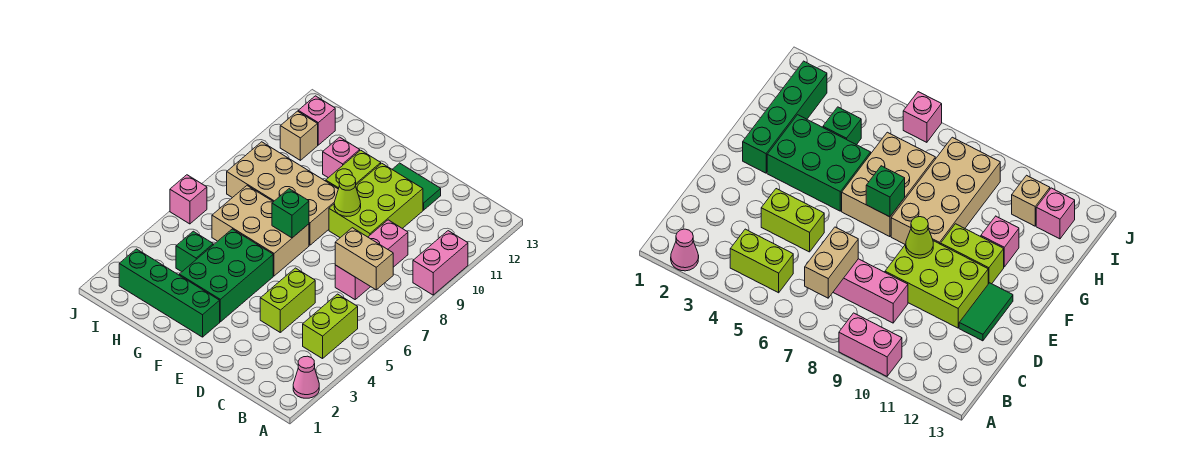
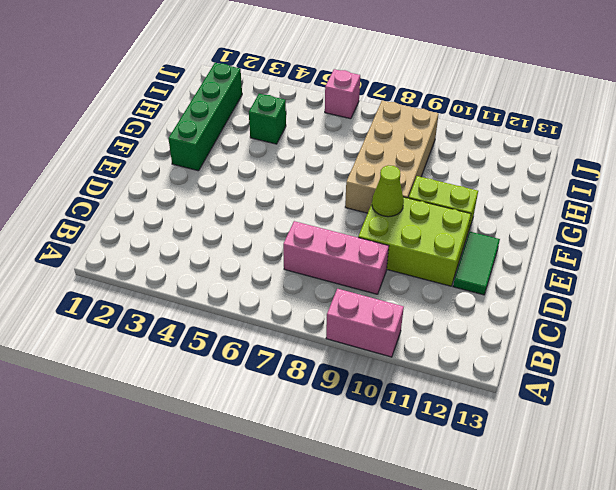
none -> pink 1x1 cone [293,356,319,398]
none -> lime 1x2 brick [303,294,358,359]
none -> lime 1x2 brick [260,268,315,332]

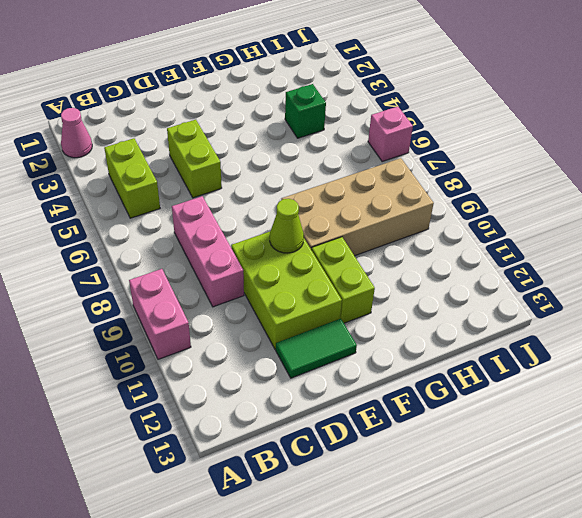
none -> green 1x4 brick [119,249,220,337]
none -> green 2x3 brick [179,229,273,322]
none -> tan 2x3 brick [212,186,309,276]

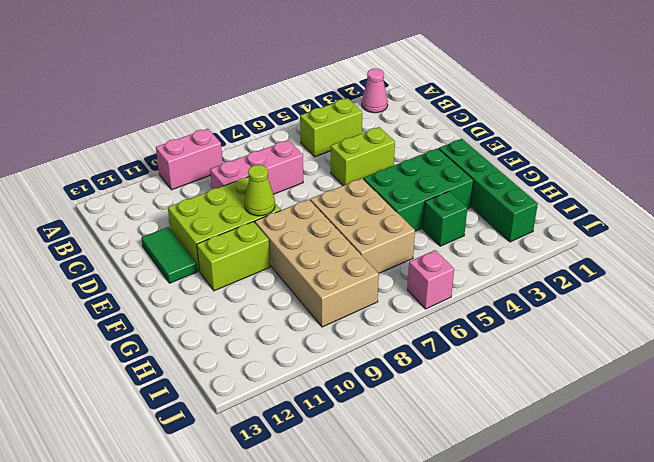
none -> pink 1x1 brick [323,137,360,178]
none -> tan 1x1 brick [280,111,318,160]
none -> pink 1x1 brick [298,96,335,145]

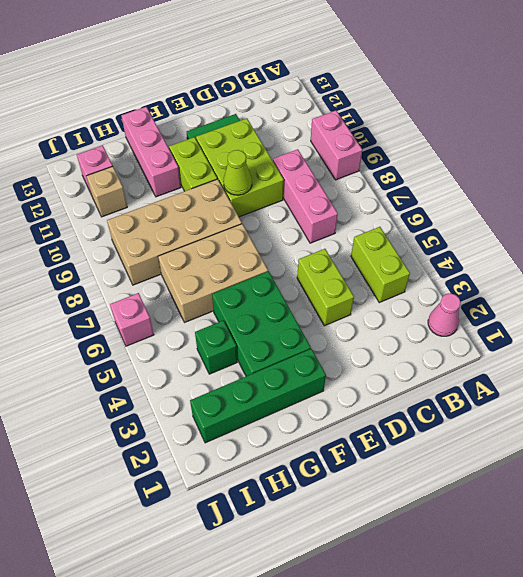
pink 1x3 brick [121,107,181,197] -> pink 1x1 brick [323,137,360,178]
none -> tan 1x2 brick [335,228,393,290]
none -> green 1x1 brick [272,189,309,238]

